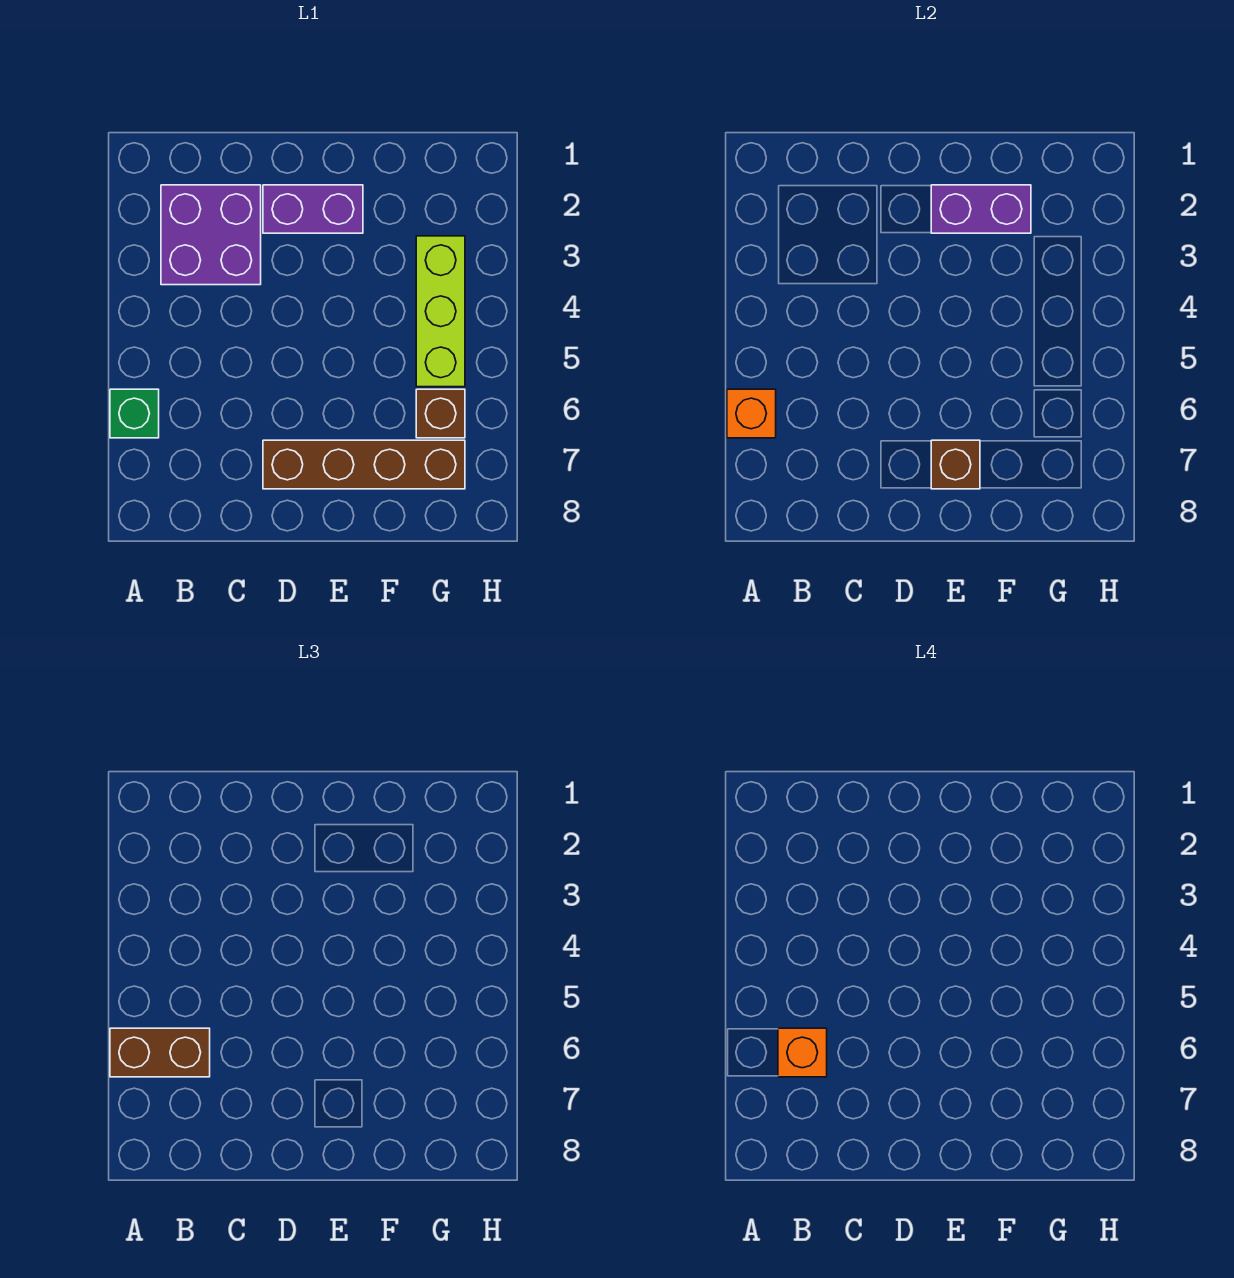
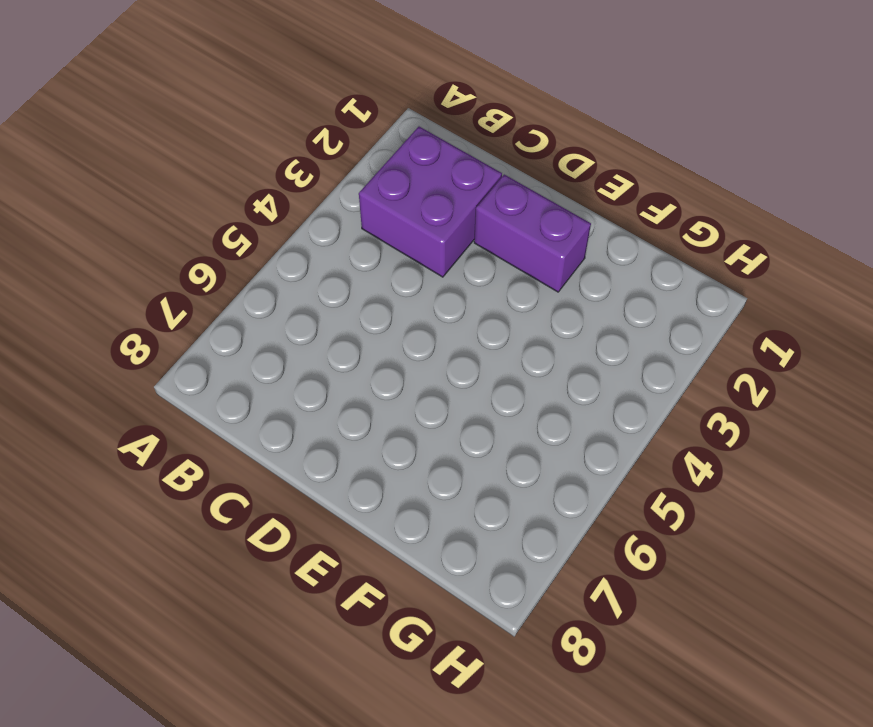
none -> green 1x1 brick [110,389,159,438]
none -> brown 1x4 brick [263,440,465,489]

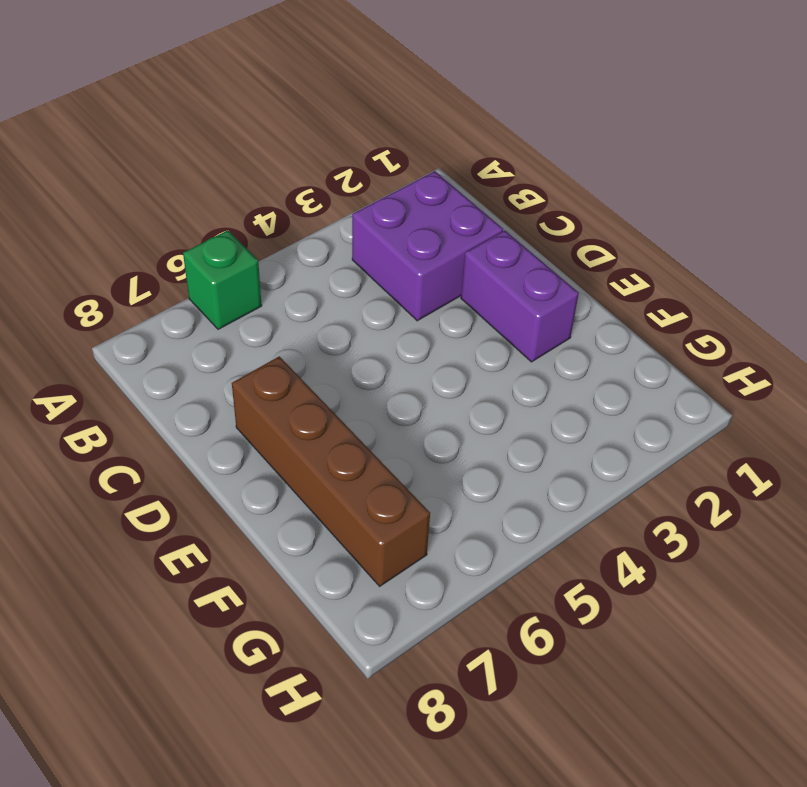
none -> lime 1x3 brick [416,236,465,387]
none -> brown 1x1 brick [416,389,465,438]

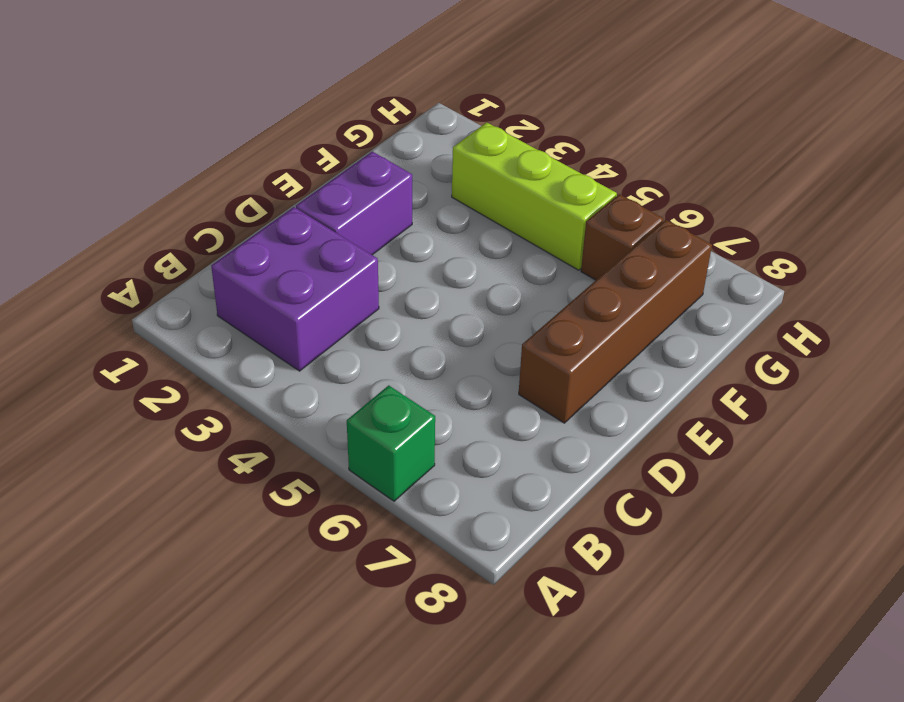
none -> orange 1x1 brick [727,389,776,438]
none -> purple 1x2 brick [931,185,1031,233]

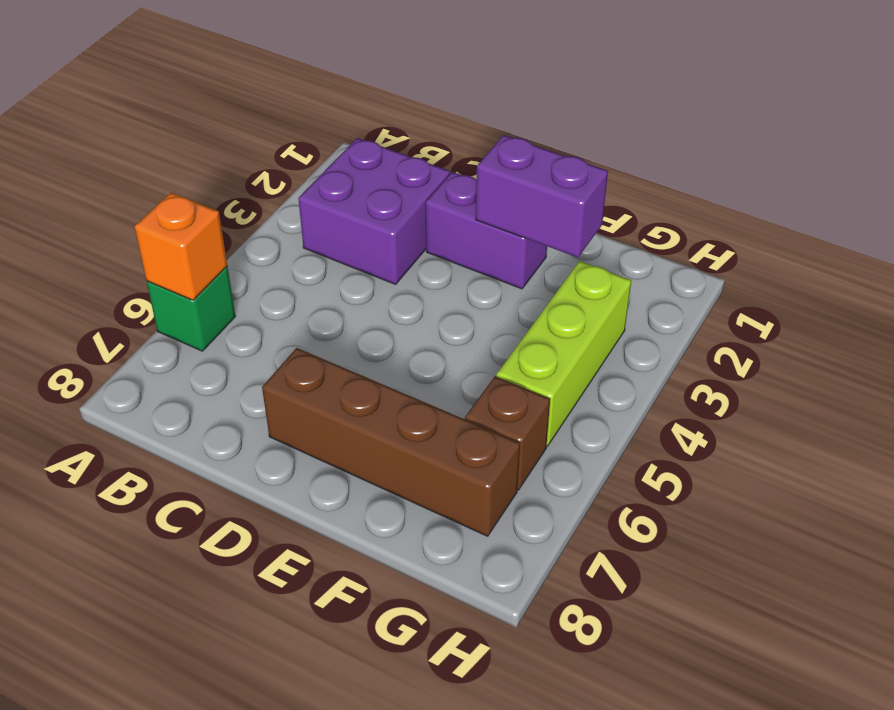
none -> brown 1x1 brick [931,440,980,489]
none -> brown 1x2 brick [110,1028,210,1077]

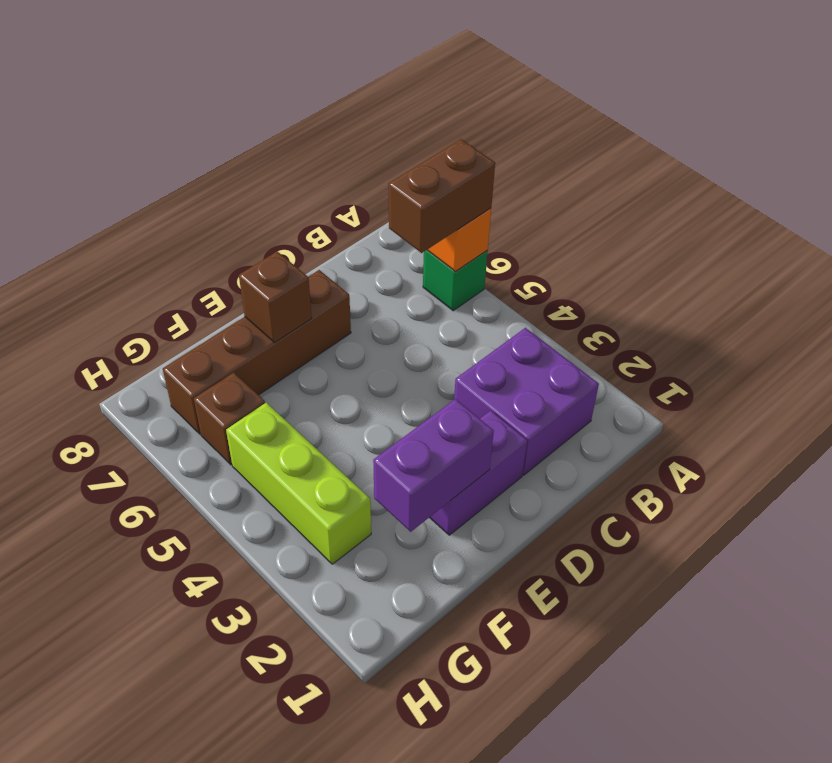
none -> orange 1x1 brick [778,1028,827,1077]

